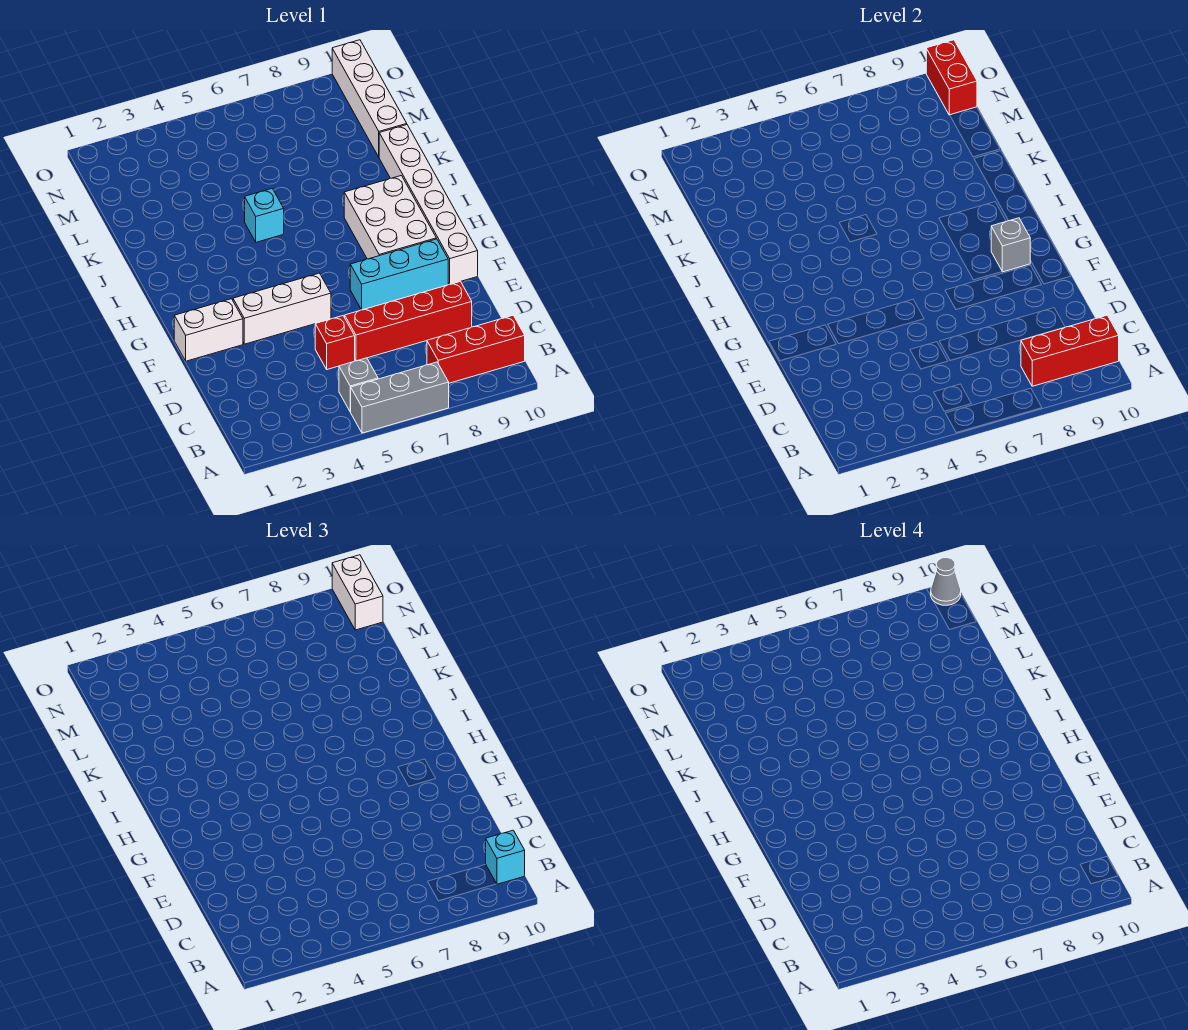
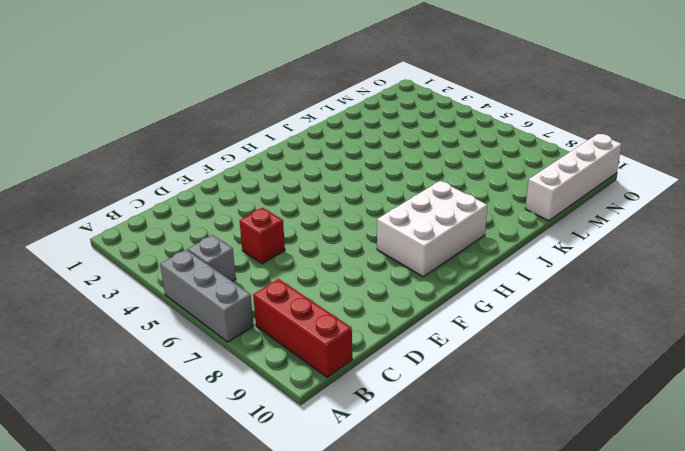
none -> red 1x4 brick [345,281,472,361]
none -> white 1x2 brick [174,299,243,361]
none -> white 1x3 brick [233,273,331,344]

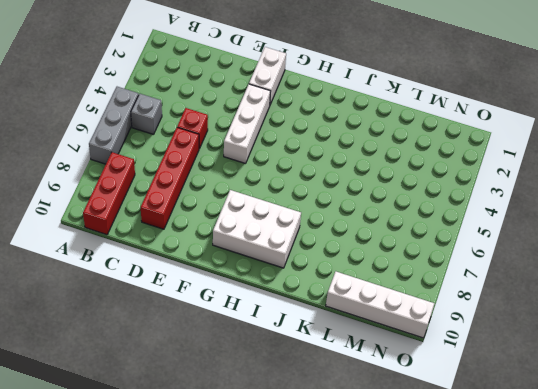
none -> cyan 1x3 brick [350,239,448,310]
none -> white 1x6 brick [379,125,478,284]
none -> cyan 1x1 brick [245,189,284,242]

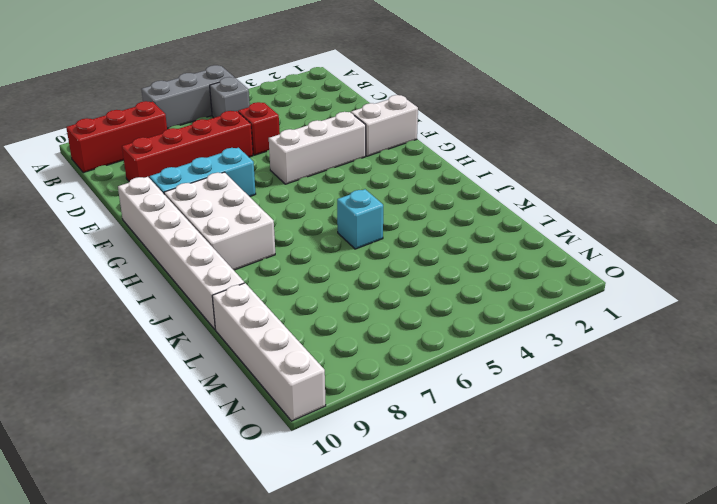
none -> red 1x3 brick [1021,315,1119,386]
none -> grey 1x1 brick [991,218,1030,272]
none -> red 1x2 brick [926,40,977,115]

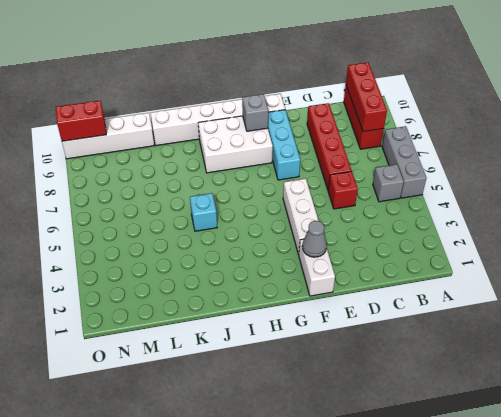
grey 1x1 cone [302,221,327,257] -> grey 1x1 cone moved to [931,558,961,605]
none -> cyan 1x1 brick [486,830,525,884]
none -> white 1x2 brick [332,555,383,630]

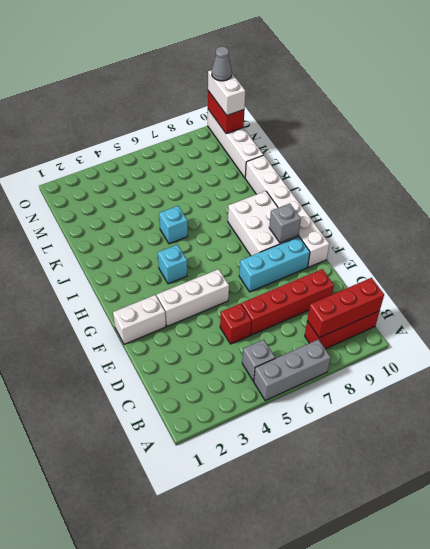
cyan 1x1 brick [158,245,187,284] -> cyan 1x1 brick moved to [486,830,525,884]

